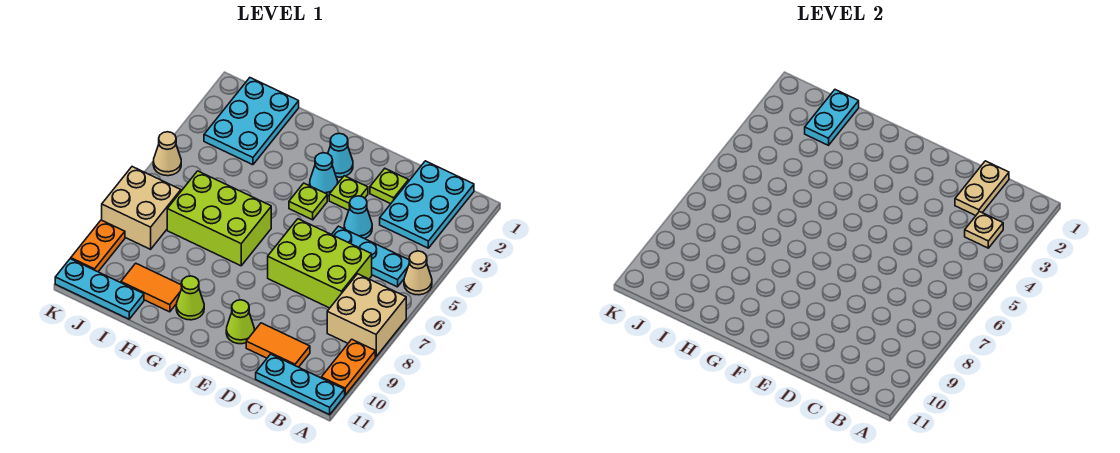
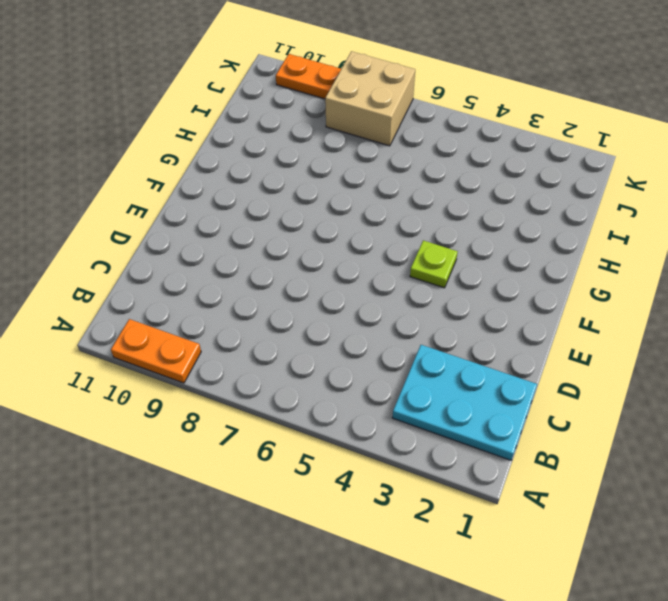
none -> tan 1x1 cone [404,251,432,295]
none -> tan 2x2 brick [327,274,406,357]
none -> cyan 1x3 plate [256,354,345,415]

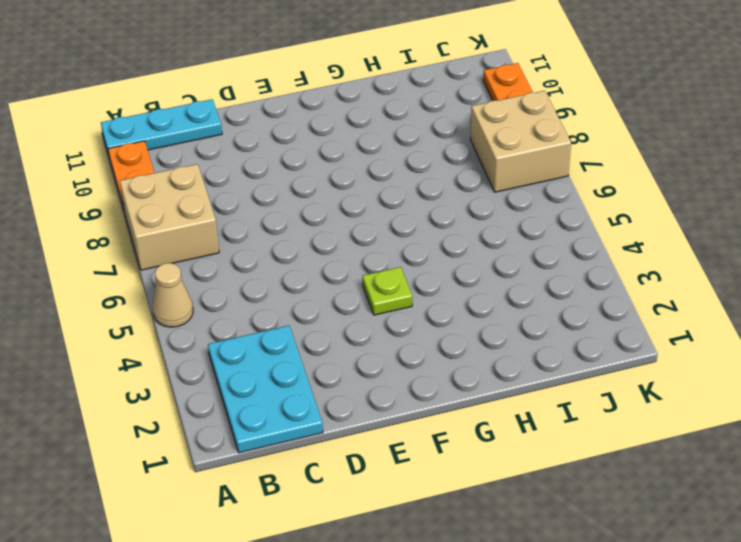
none -> cyan 1x3 plate [332,226,409,287]
none -> lime 2x3 brick [268,219,372,308]
none -> orange 1x2 tile [246,323,310,367]

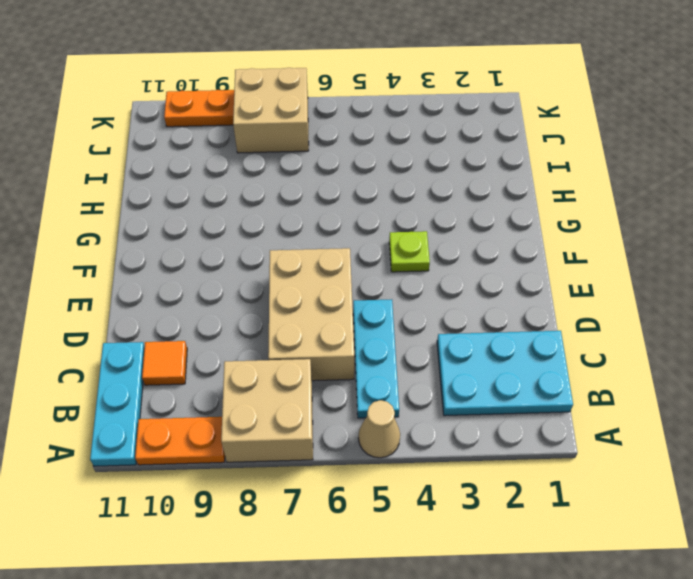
tan 2x3 brick [268,248,354,381] -> lime 2x3 brick [268,219,372,308]
orange 1x1 tile [142,341,187,385] -> orange 1x2 tile [246,323,310,367]
none -> lime 1x1 plate [370,169,409,204]
none -> cyan 1x1 cone [344,196,372,239]
none -> lime 1x1 plate [329,176,368,210]

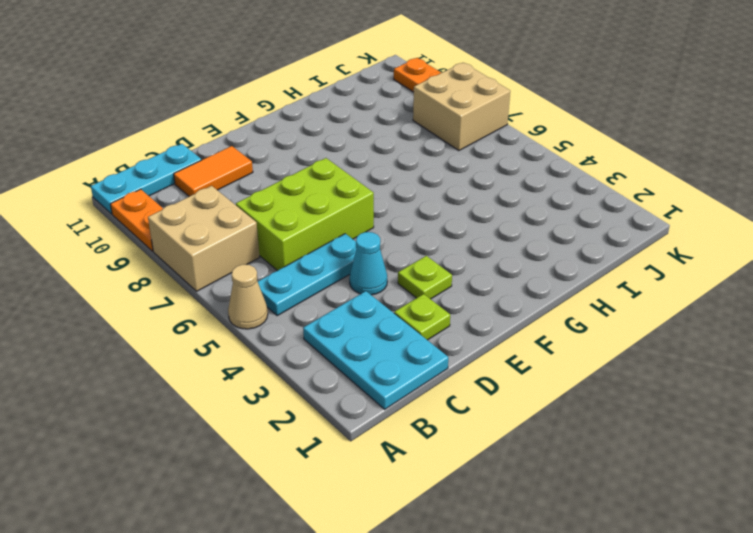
none -> lime 1x1 cone [226,300,254,344]
none -> cyan 1x1 cone [328,133,353,177]
none -> cyan 1x1 cone [310,153,338,196]

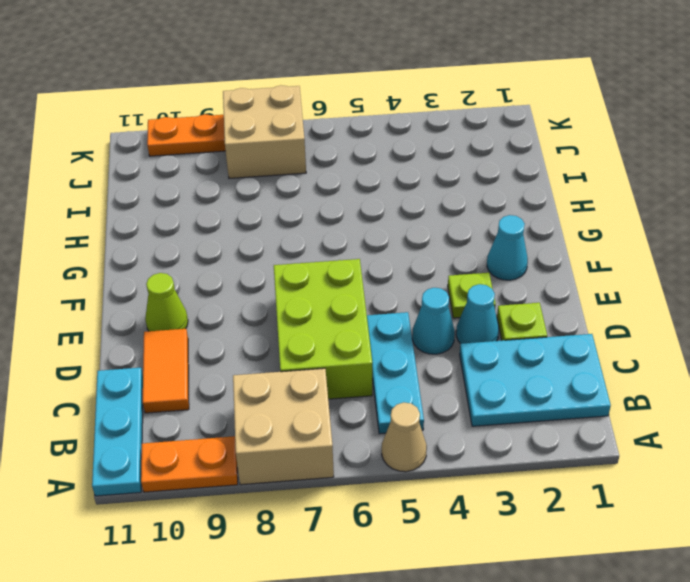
cyan 1x1 cone [456,284,499,344] -> cyan 1x1 cone moved to [310,153,338,196]
none -> lime 1x1 plate [289,183,327,220]
none -> lime 2x3 brick [167,171,271,266]
none -> lime 1x1 cone [176,276,204,320]

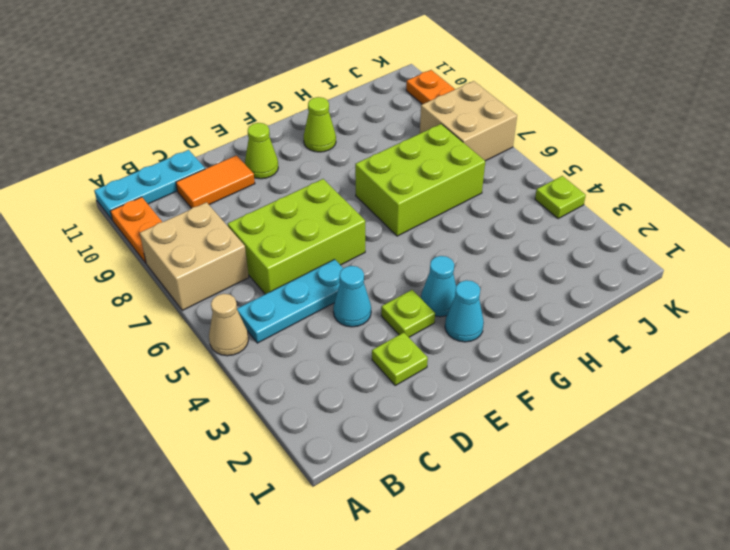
lime 1x1 plate [535,176,586,219] -> lime 1x1 plate moved to [289,183,327,220]
none -> cyan 2x3 plate [380,161,474,248]
none -> orange 1x2 tile [121,263,182,312]
none -> cyan 2x3 plate [204,78,299,165]

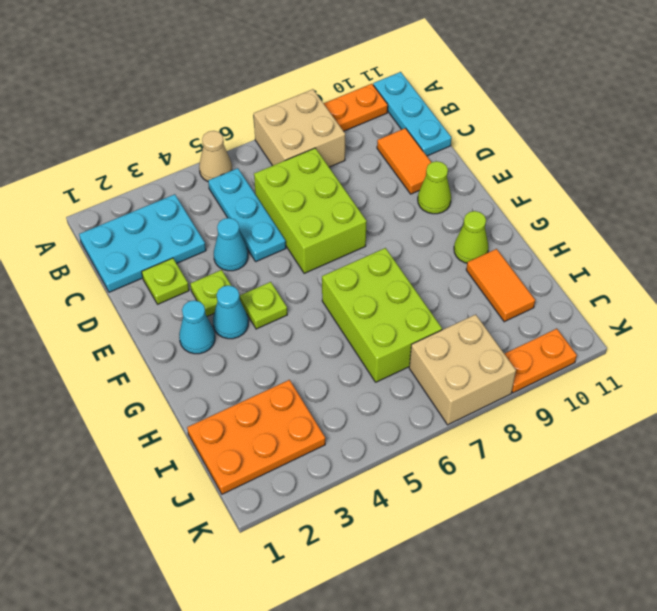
orange 2x3 plate [187,380,325,494] -> cyan 2x3 plate [204,78,299,165]
none -> cyan 1x3 plate [55,259,144,319]
none -> tan 1x1 cone [153,132,181,176]
none -> tan 1x1 plate [965,212,1003,248]

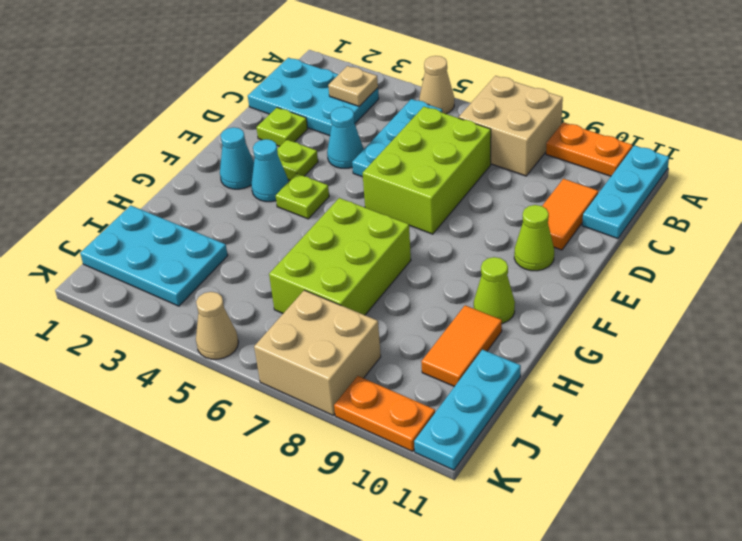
none -> tan 1x2 plate [955,161,1009,216]
none -> cyan 1x2 plate [805,90,859,145]

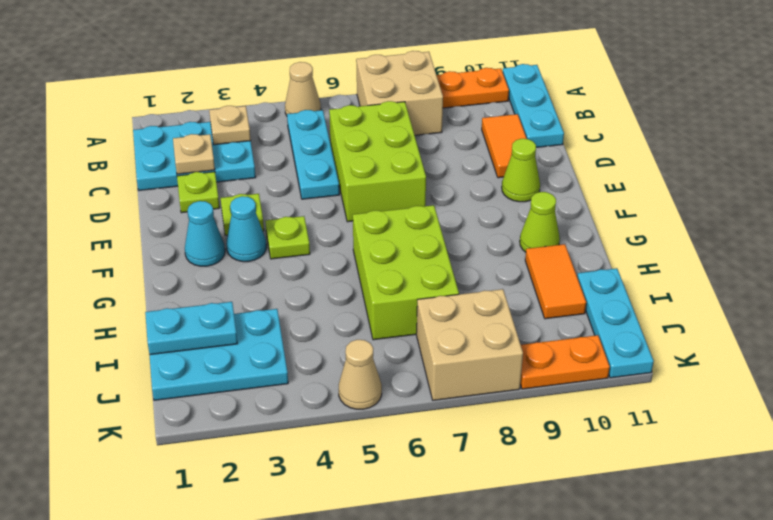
tan 1x1 plate [173,134,215,174] -> tan 1x2 plate [955,161,1009,216]
none -> cyan 1x1 cone [344,196,372,239]

